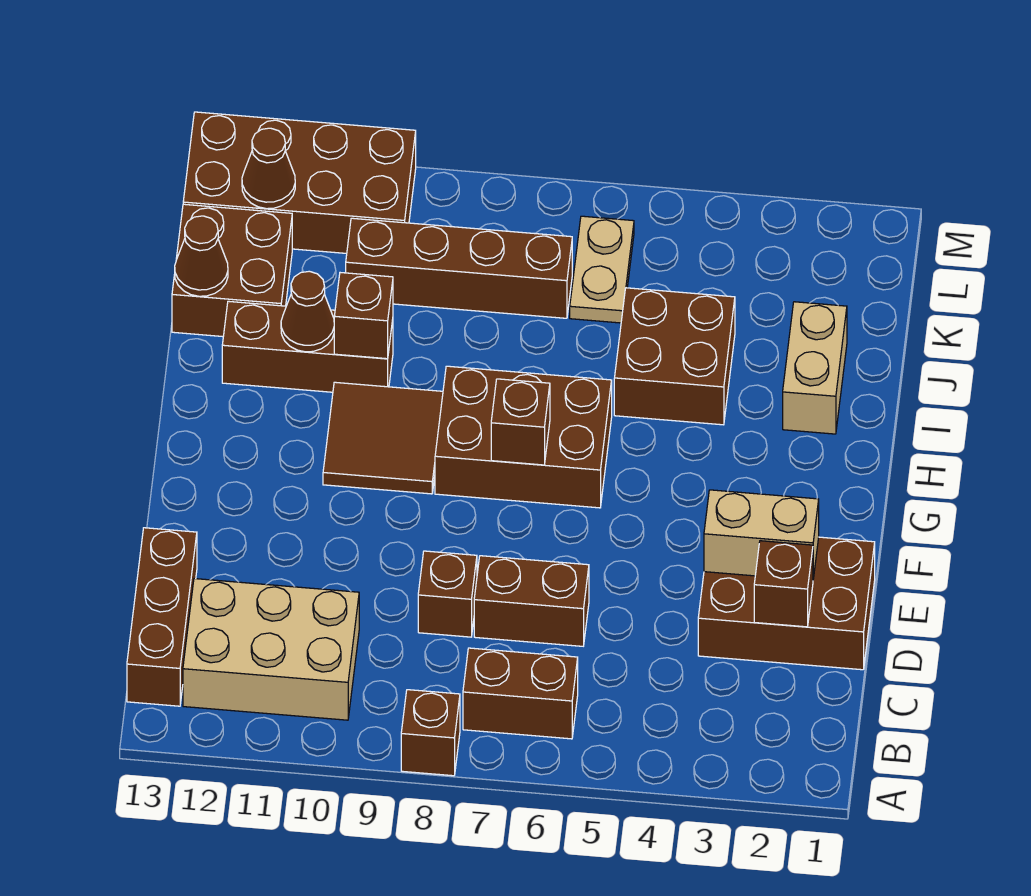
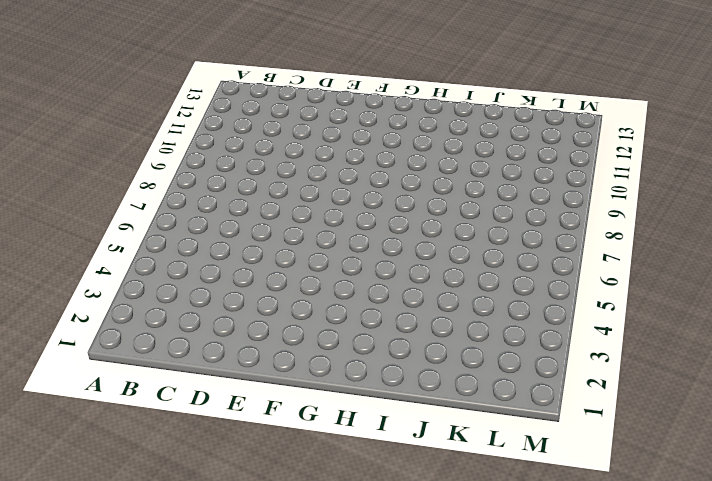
none -> brown 1x1 brick [401,690,460,776]
none -> brown 1x2 brick [463,648,578,739]
none -> tan 2x3 brick [183,579,359,720]

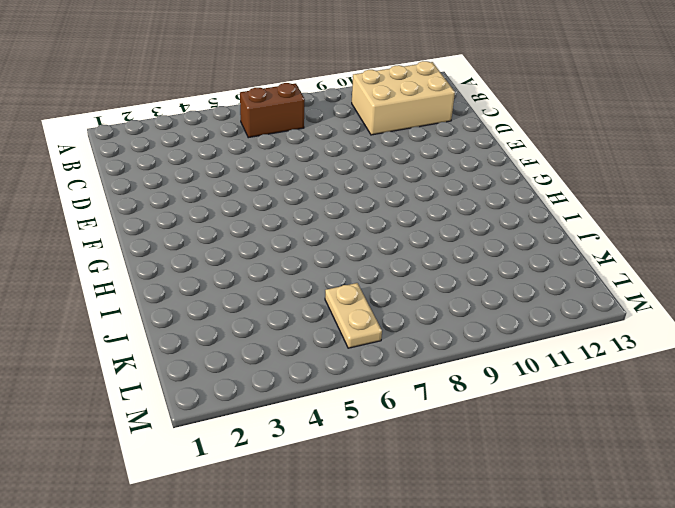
none -> brown 1x1 brick [401,690,460,776]
none -> brown 1x3 brick [127,528,197,706]
none -> brown 2x3 brick [698,537,875,670]

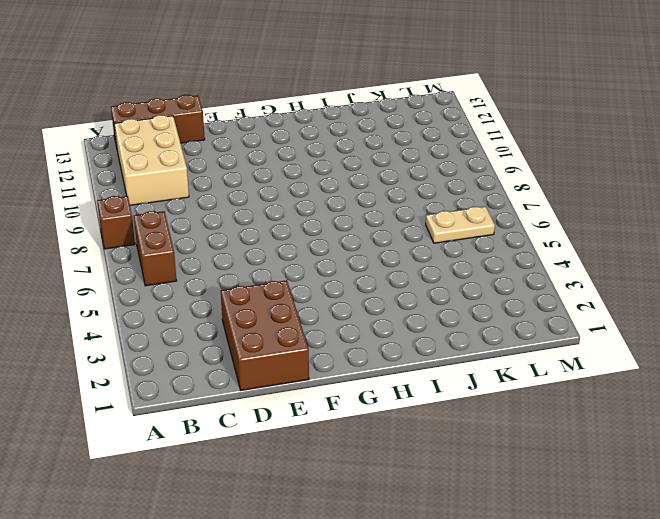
none -> brown 1x2 brick [474,556,589,646]
none -> brown 1x1 brick [418,551,477,637]
none -> brown 2x3 brick [435,366,612,508]

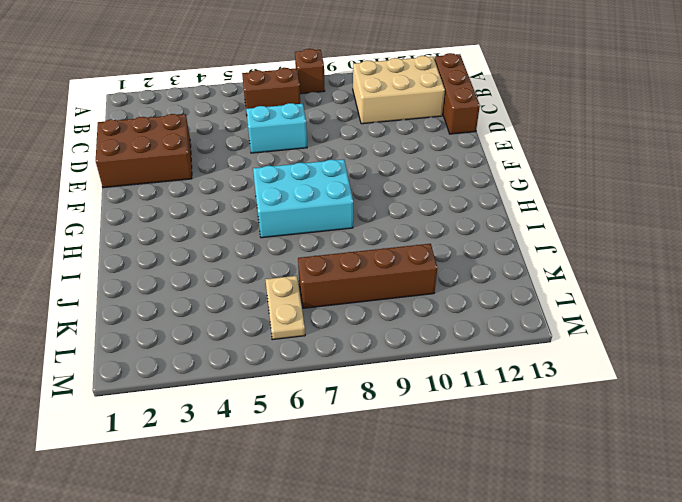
cyan 1x2 brick [246,103,307,153] -> brown 1x2 brick [474,556,589,646]
cyan 2x3 brick [253,159,353,238] -> brown 2x3 brick [435,366,612,508]
none -> brown 1x1 brick [418,551,477,637]
none -> brown 2x2 tile [323,382,443,494]
none -> tan 1x2 brick [783,302,847,434]

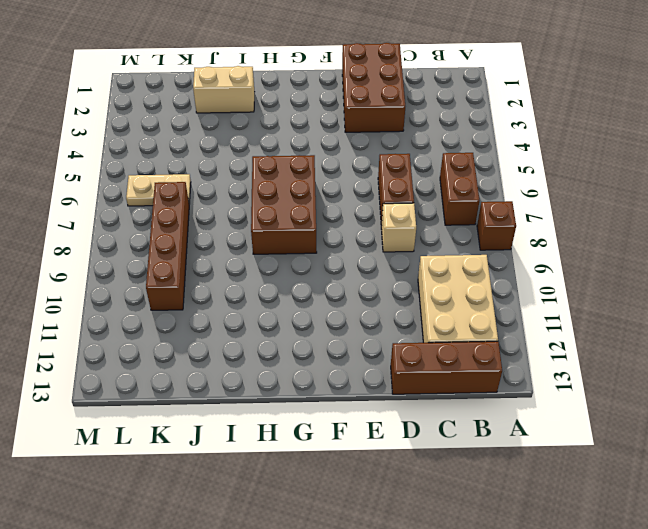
tan 1x1 brick [381,203,416,252] -> brown 1x1 brick [418,551,477,637]
none -> brown 2x2 tile [323,382,443,494]
none -> brown 2x2 brick [614,288,735,425]
none -> brown 1x3 brick [222,301,393,392]

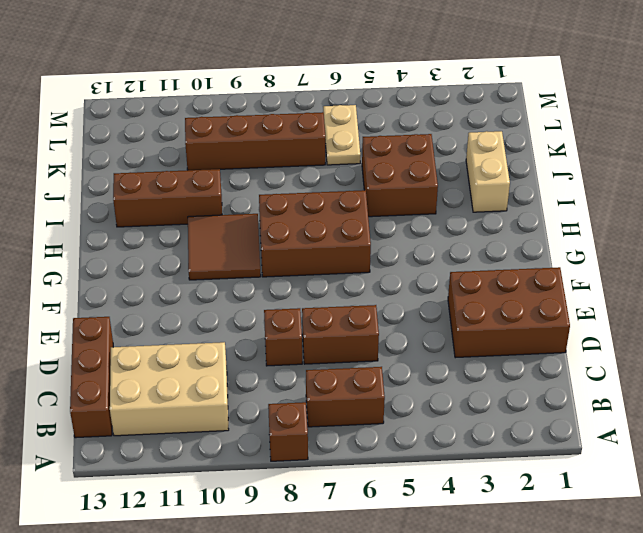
none -> brown 2x2 brick [172,204,292,337]
none -> brown 2x4 brick [183,112,416,253]
none -> brown 1x1 brick [754,541,813,627]

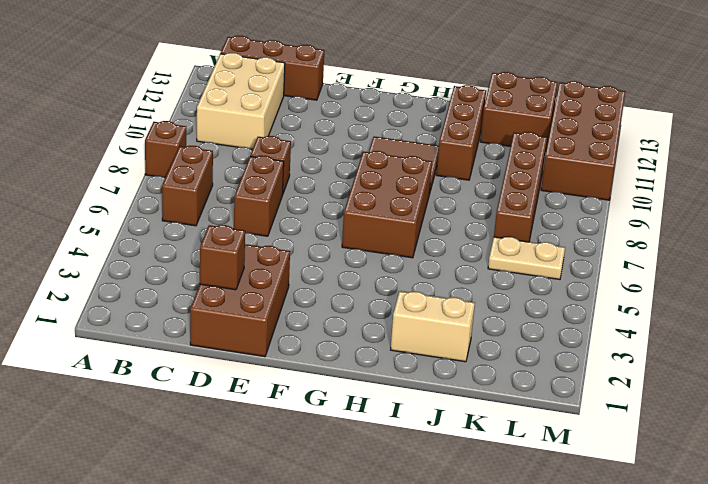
none -> brown 2x2 brick [614,288,735,425]
none -> tan 1x2 brick [704,490,819,579]
none -> brown 1x1 brick [491,379,550,465]

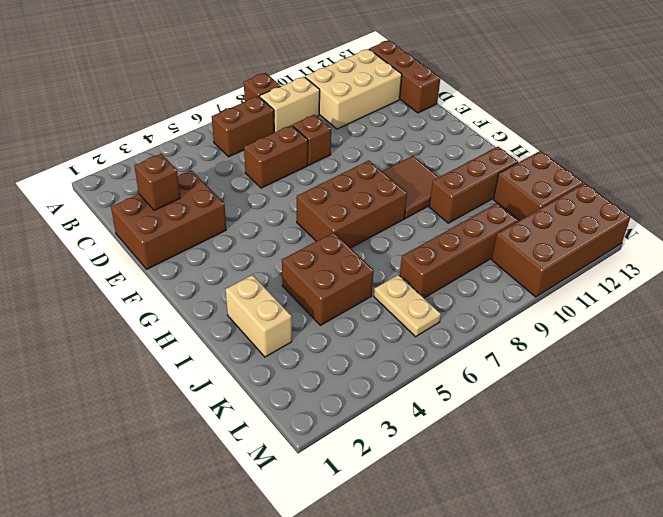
tan 1x2 brick [260,77,320,132] -> tan 1x2 brick moved to [704,490,819,579]
none -> brown 1x1 brick [491,379,550,465]
none -> brown 1x1 brick [334,273,393,359]
none -> brown 1x1 cone [281,271,334,352]

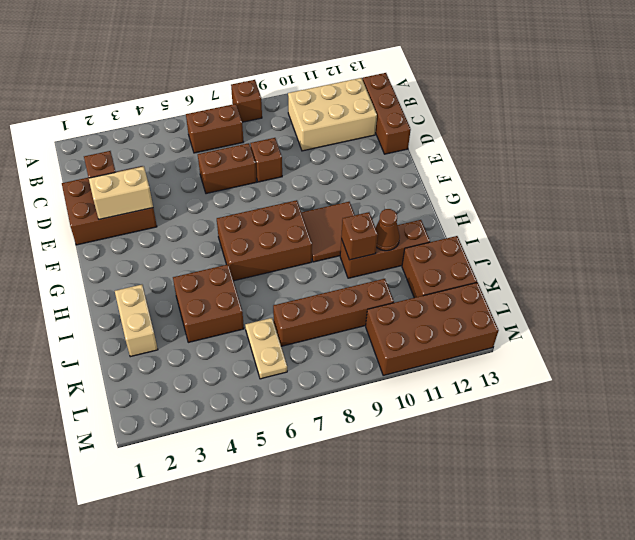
none -> brown 1x1 brick [491,379,550,465]
none -> brown 1x1 cone [175,216,228,296]
none -> brown 1x1 cone [242,128,295,209]

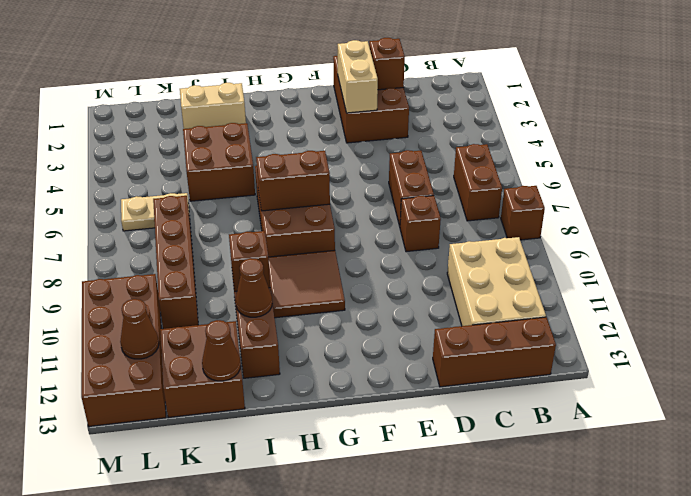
brown 1x2 brick [256,151,330,211] -> brown 1x1 brick [491,379,550,465]

